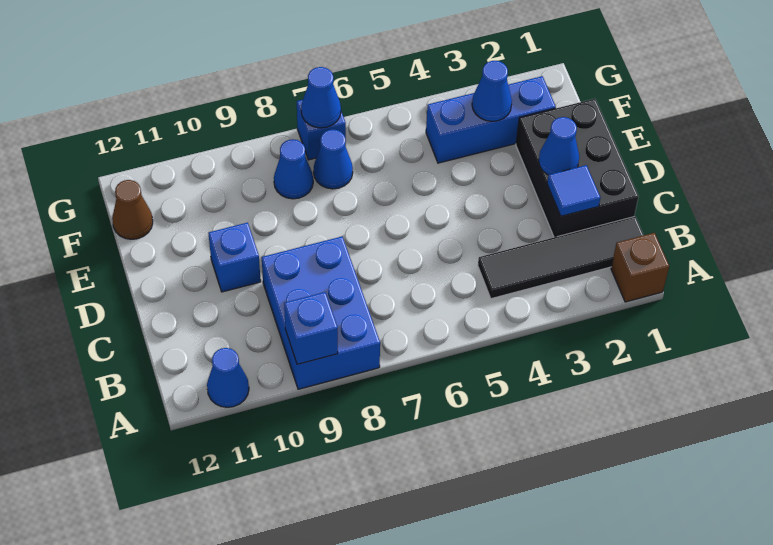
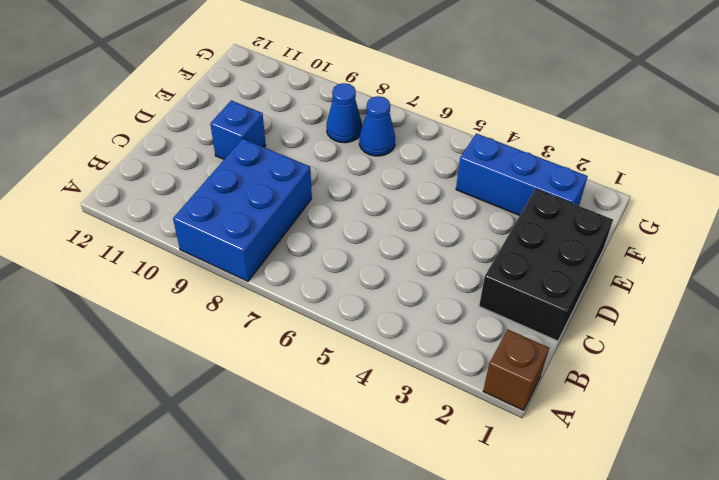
none -> blue 1x1 cone [207,348,249,407]
none -> black 1x4 tile [478,216,643,299]
none -> brown 1x1 cone [112,180,153,239]

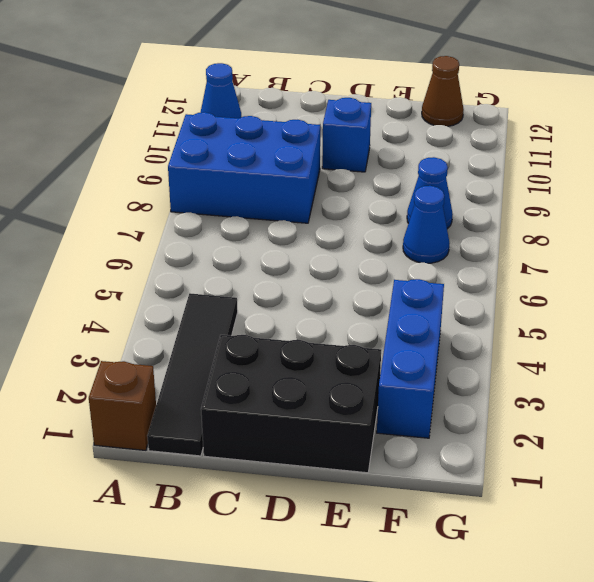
none -> blue 1x1 brick [297,100,346,160]
none -> blue 1x1 brick [284,292,338,364]
none -> blue 1x1 tile [547,165,600,216]

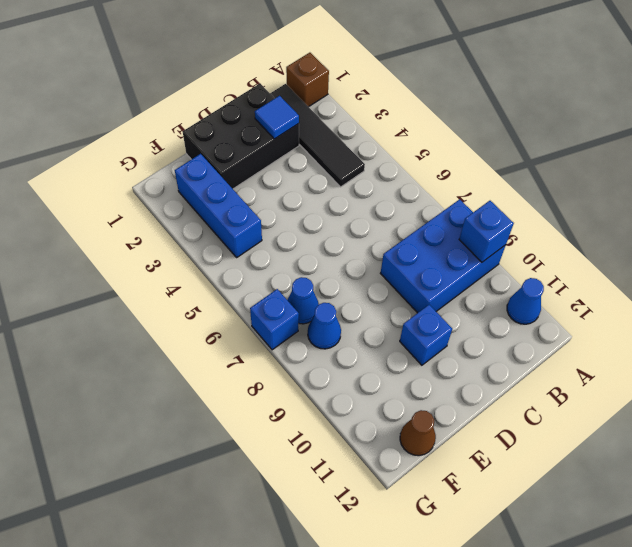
none -> blue 1x1 cone [539,117,579,175]
none -> blue 1x1 cone [472,61,512,121]
none -> blue 1x1 cone [301,67,341,128]

